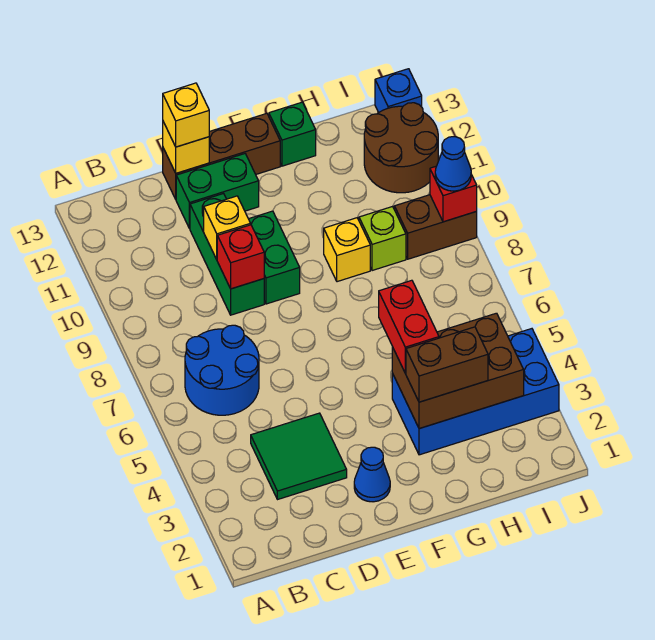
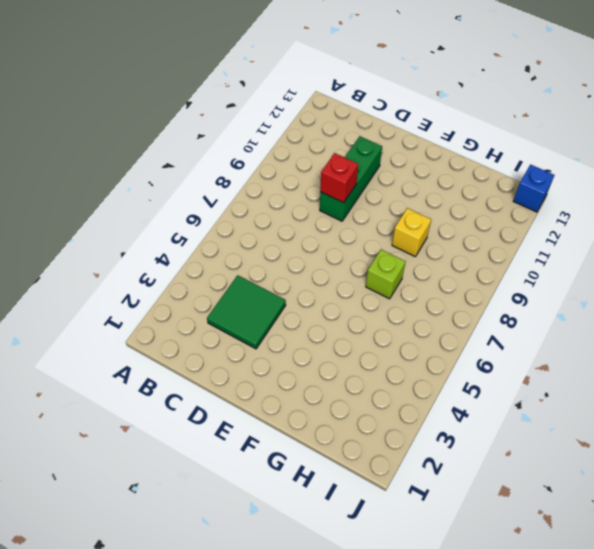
lime 1x1 brick [366,250,405,299] -> lime 1x1 brick moved to [359,206,406,271]
none -> blue 2x2 round brick [185,325,259,415]
none -> green 1x2 brick [176,154,259,229]
none -> brown 1x3 brick [163,113,280,199]

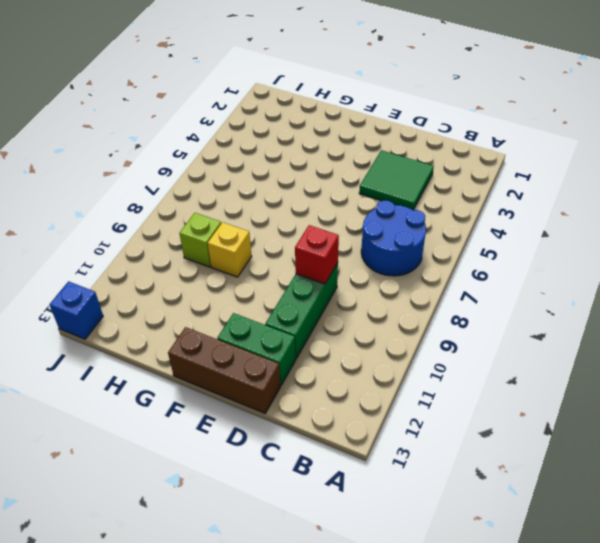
none -> blue 1x1 cone [354,447,390,502]
none -> green 1x2 brick [249,211,300,304]
none -> blue 2x4 brick [392,329,559,455]

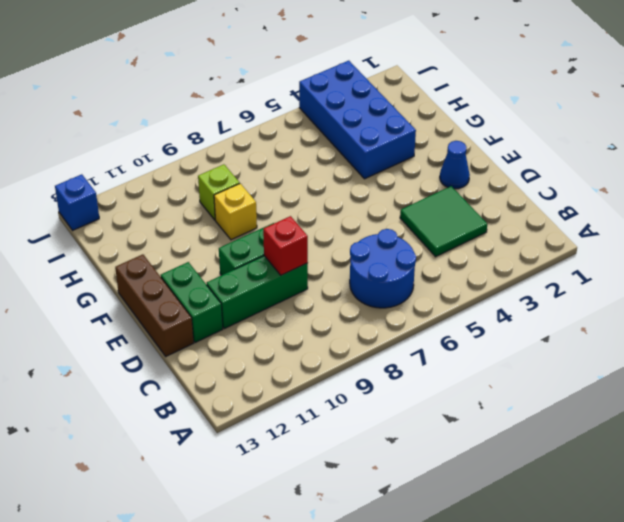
none -> green 1x1 brick [269,102,316,166]
none -> brown 1x2 brick [394,195,477,259]
none -> brown 2x2 round brick [364,103,438,193]

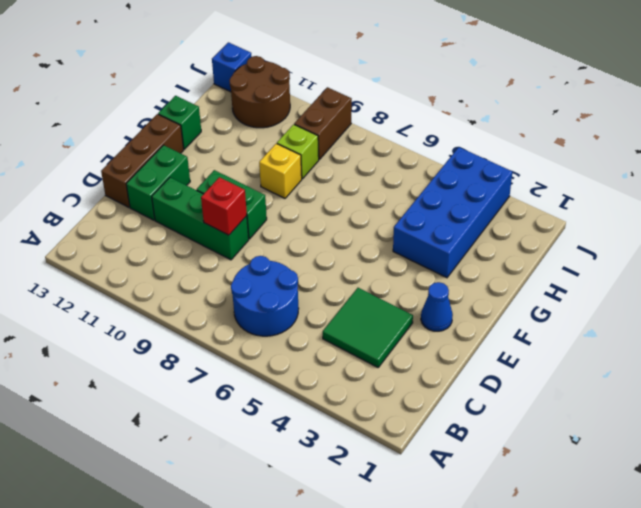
none -> yellow 1x1 brick [204,196,251,259]
none -> yellow 1x1 brick [163,122,209,173]
none -> brown 2x3 brick [392,313,524,429]

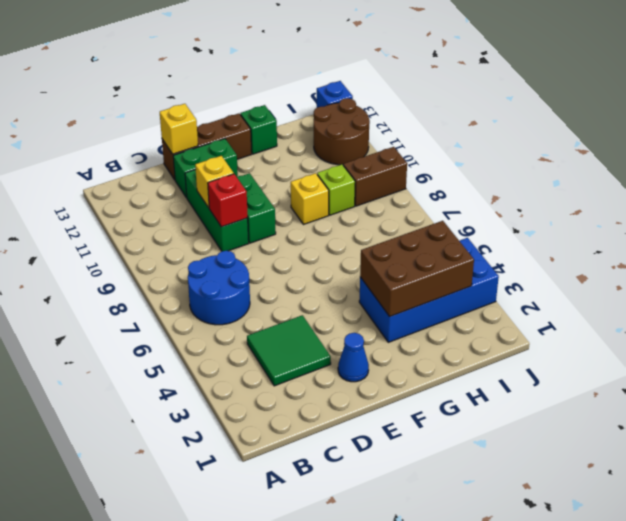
none -> red 1x1 brick [430,167,477,222]
none -> yellow 1x1 brick [163,83,209,147]
none -> brown 1x2 brick [406,327,488,402]

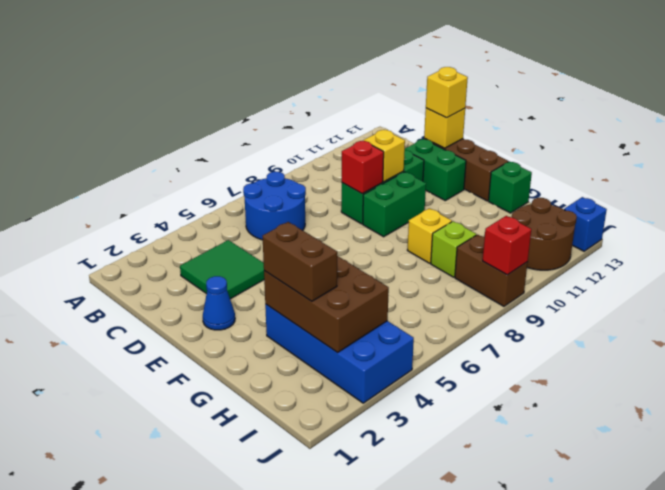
none -> red 1x2 brick [379,280,439,373]
none -> blue 1x1 cone [435,137,471,191]

